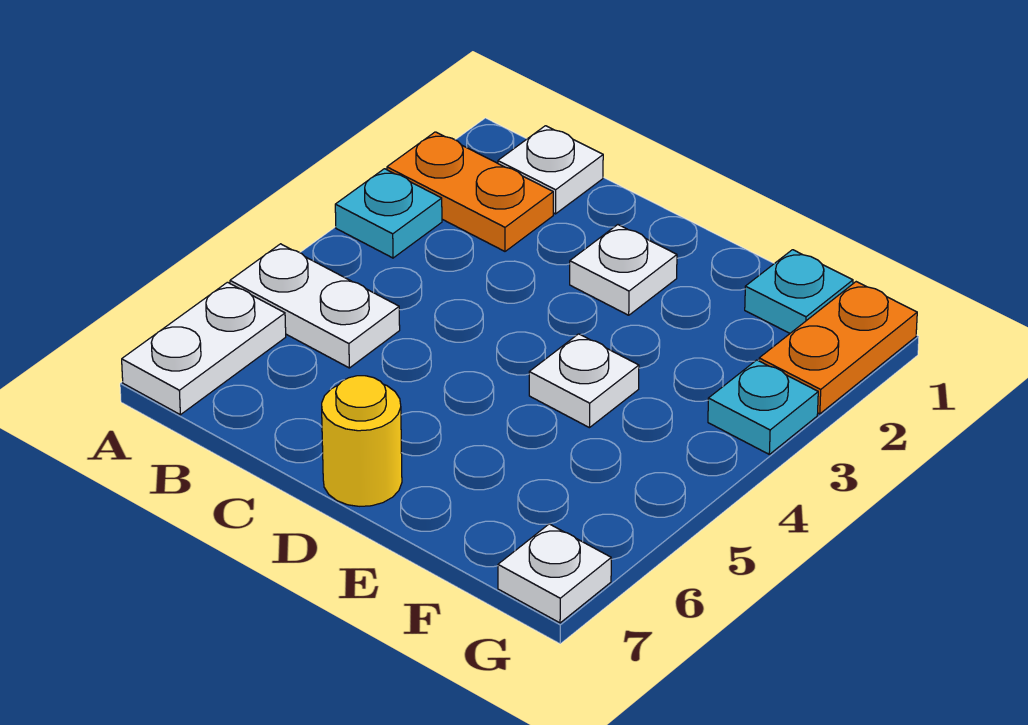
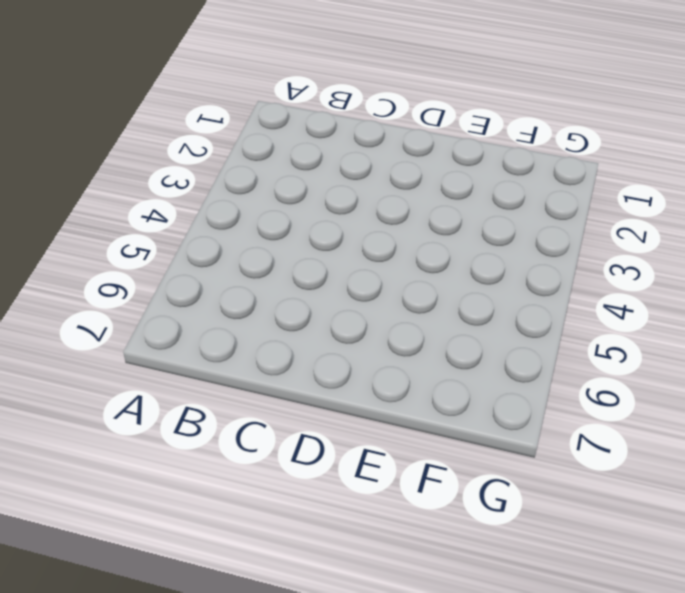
none -> orange 1x2 plate [387,132,553,251]
none -> cyan 1x1 plate [335,169,442,258]
none -> white 1x2 plate [230,244,400,368]

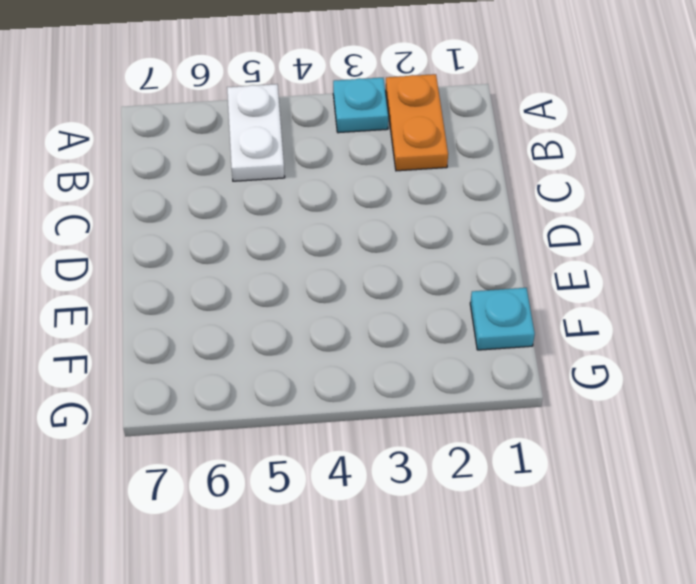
none -> white 1x2 plate [122,282,286,415]
none -> white 1x1 plate [498,126,603,214]
none -> white 1x1 plate [570,225,677,315]

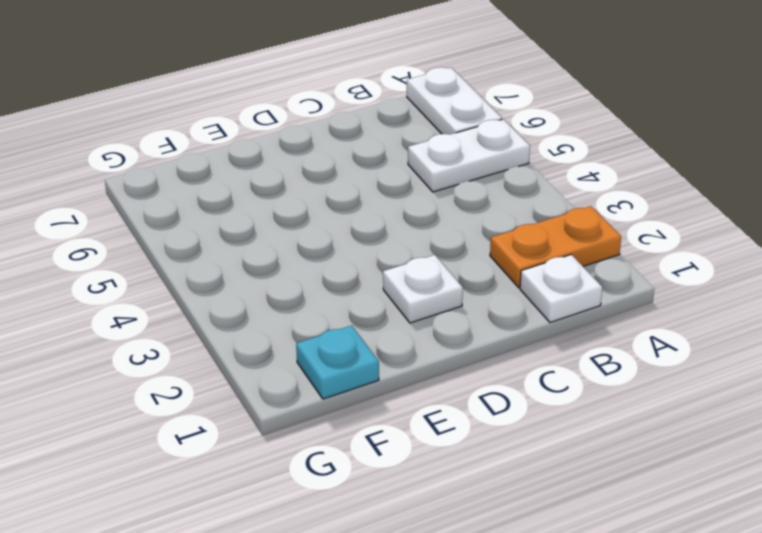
none -> cyan 1x1 plate [335,169,442,258]
none -> yellow 1x1 round brick [322,376,402,506]
none -> white 1x1 plate [529,334,639,428]

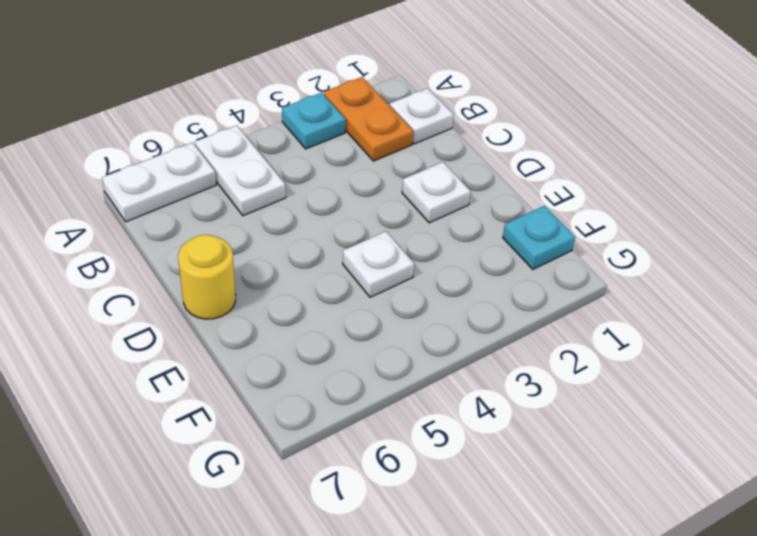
none -> orange 1x2 plate [759,282,917,414]
none -> cyan 1x1 plate [708,360,818,454]
none -> white 1x1 plate [498,524,611,623]

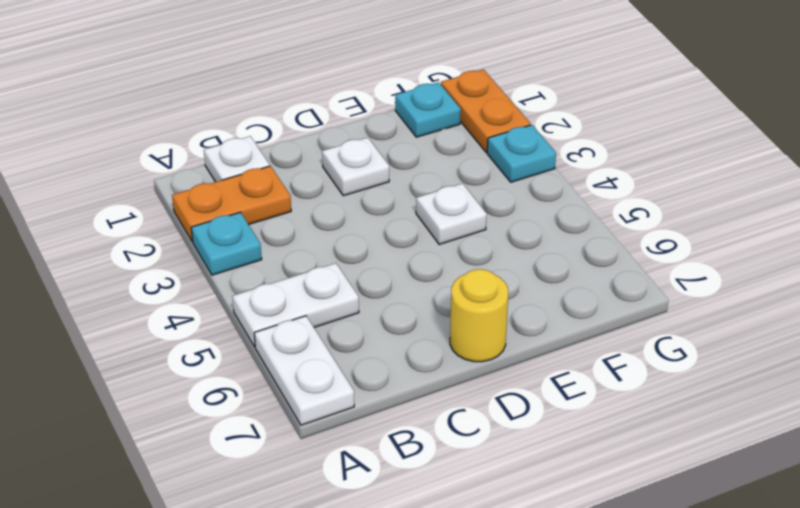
none -> white 1x1 plate [498,524,611,623]

